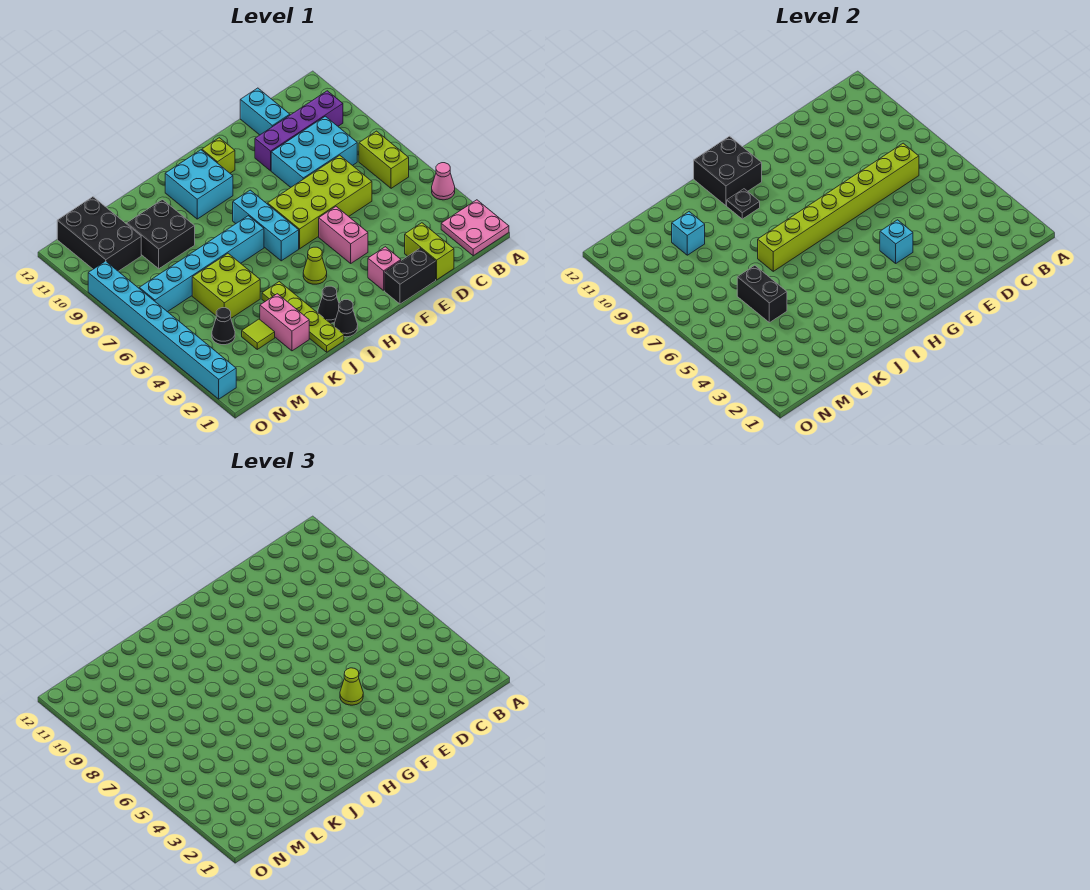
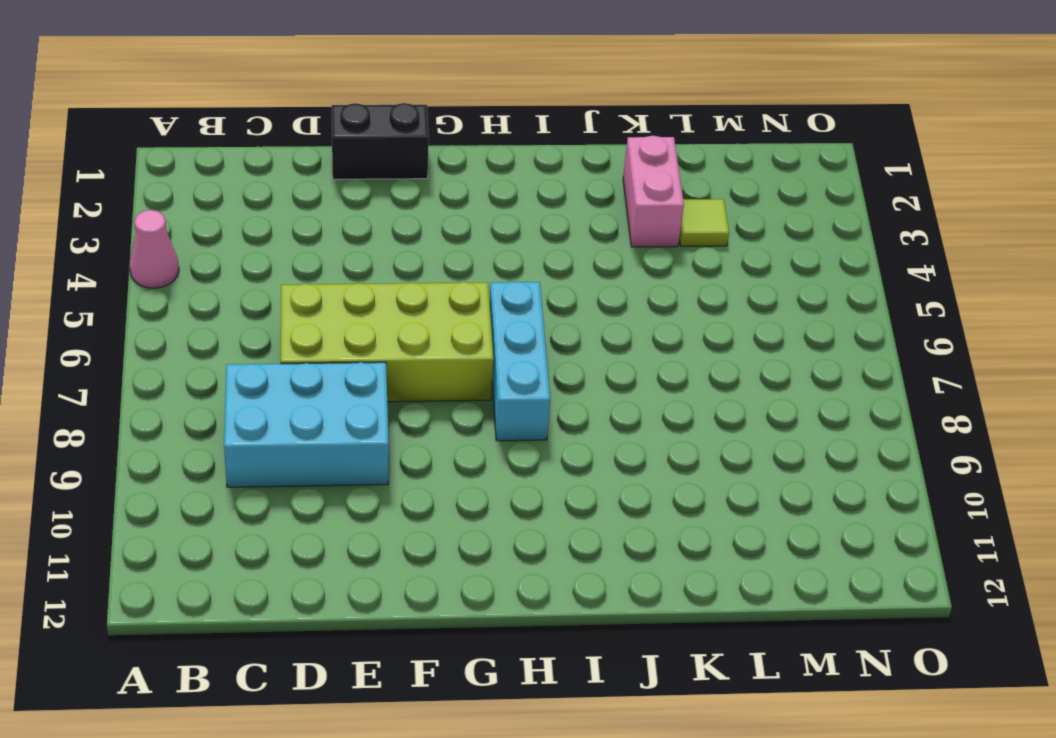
none -> pink 2x2 plate [441,200,509,256]
none -> lime 1x2 brick [359,131,409,188]
none -> purple 1x4 brick [255,91,343,171]
none -> lime 1x2 brick [405,223,454,280]

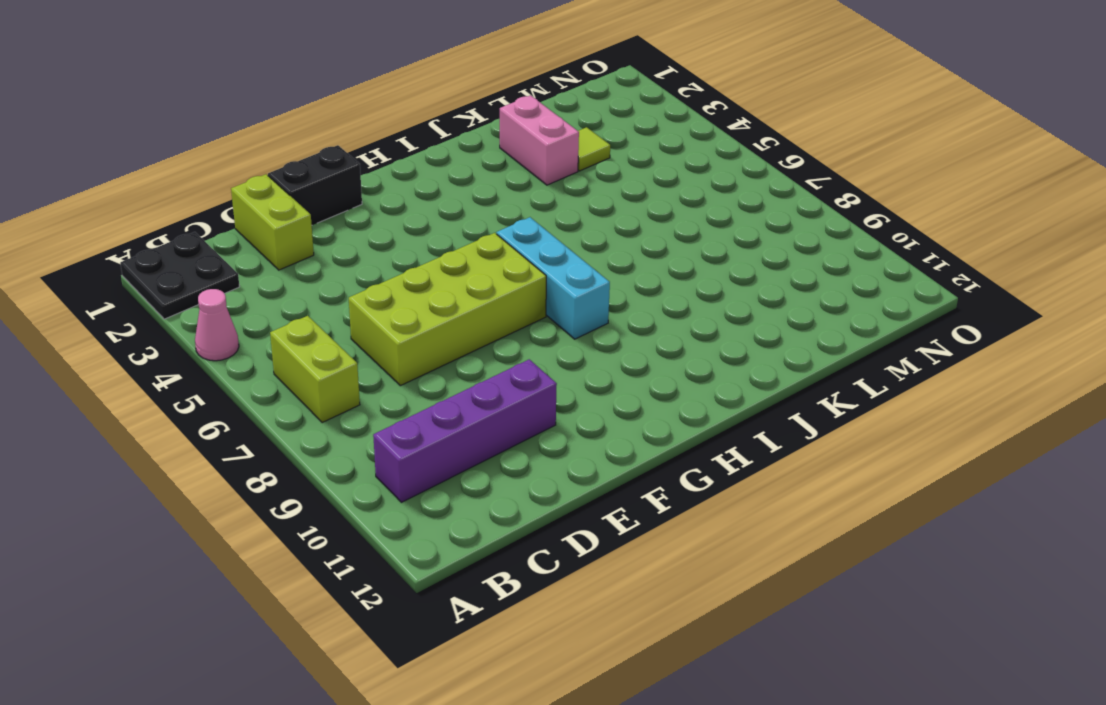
black 2x2 plate [120,232,239,319] -> pink 2x2 plate [441,200,509,256]
none -> cyan 2x3 brick [271,116,357,187]
none -> cyan 1x2 brick [240,88,290,135]
none -> pink 1x1 brick [368,247,401,290]
none -> pink 1x2 brick [319,207,368,263]

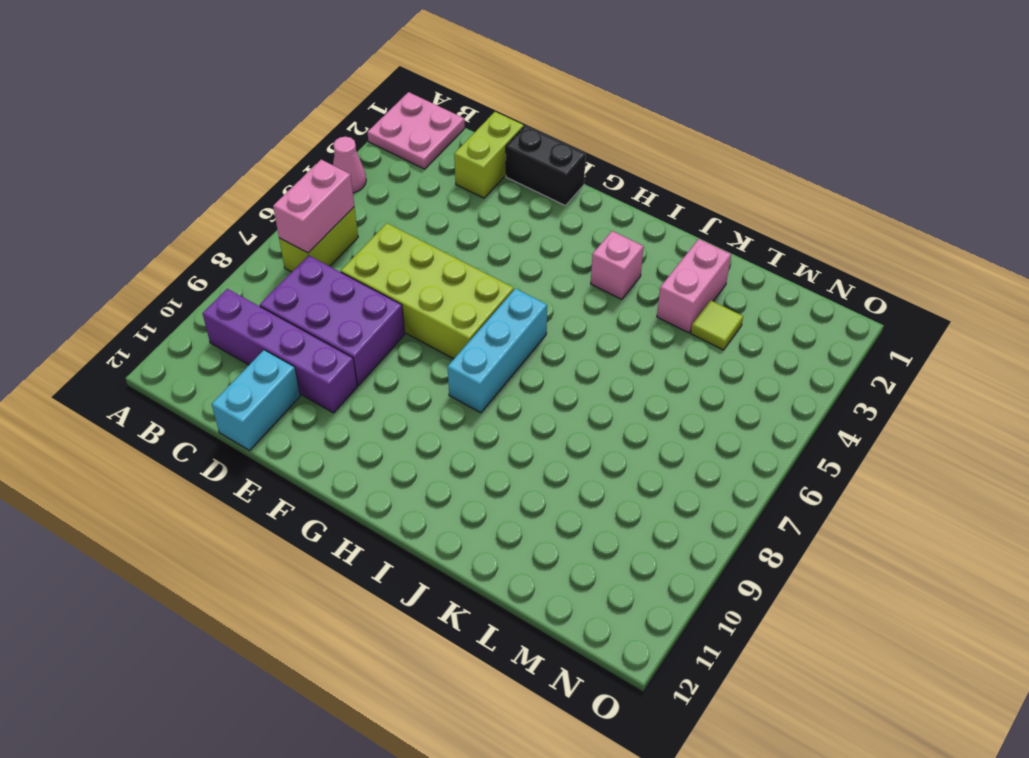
pink 1x2 brick [273,160,354,253] -> pink 1x2 brick moved to [319,207,368,263]
purple 2x3 brick [260,255,405,385] -> cyan 2x3 brick [271,116,357,187]
pink 1x1 brick [591,231,644,300] -> pink 1x1 brick moved to [368,247,401,290]
none -> lime 1x1 brick [202,138,235,173]
none -> lime 1x1 cone [303,247,327,284]
none -> cyan 2x2 brick [165,150,233,219]
none -> black 1x1 cone [334,300,358,337]

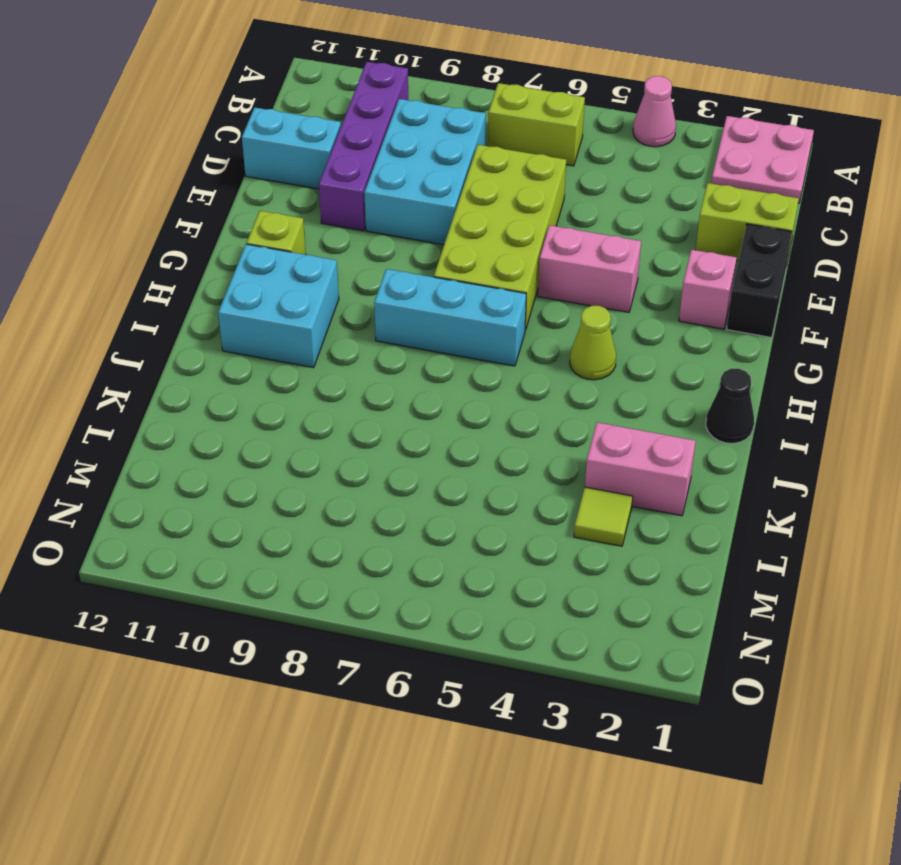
none -> black 1x1 cone [318,286,339,323]
none -> cyan 1x6 brick [139,216,264,312]
none -> lime 1x4 plate [262,282,344,352]
none -> lime 2x2 brick [192,253,260,318]

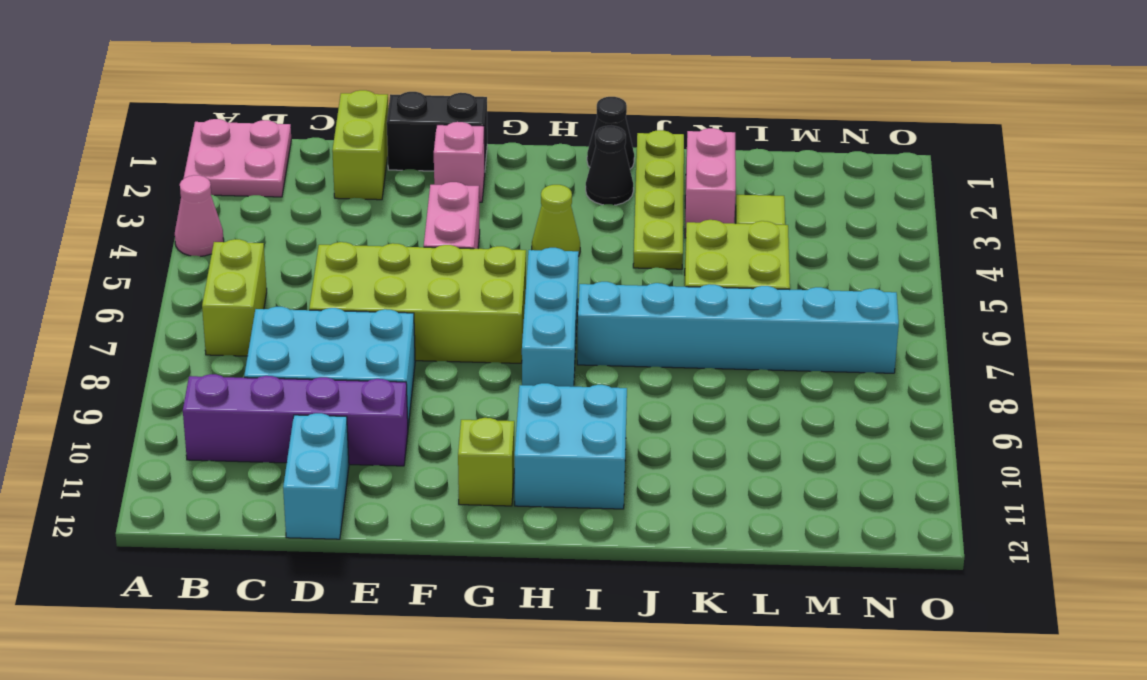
none -> black 2x2 brick [127,200,195,269]
none -> black 1x1 cone [212,308,235,345]
none -> black 2x3 brick [57,197,141,271]
none -> cyan 1x8 brick [88,261,236,399]

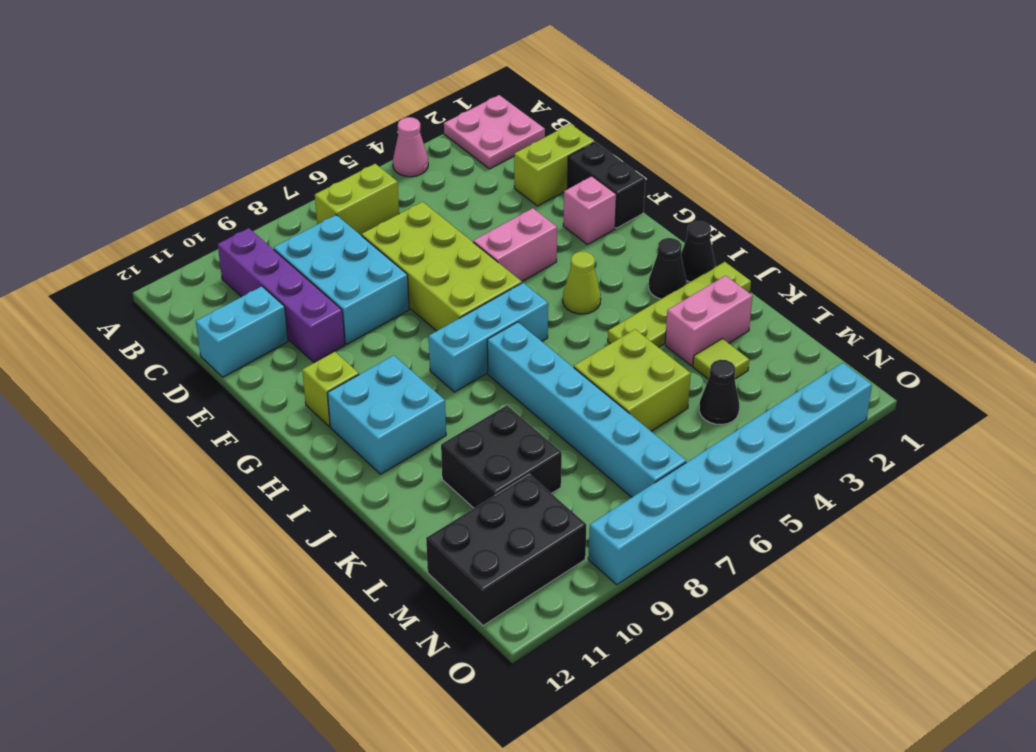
none -> lime 1x8 brick [758,143,919,271]
none -> cyan 1x1 brick [880,220,913,263]
none -> black 2x2 brick [694,136,762,206]
none -> black 1x1 plate [727,189,760,219]

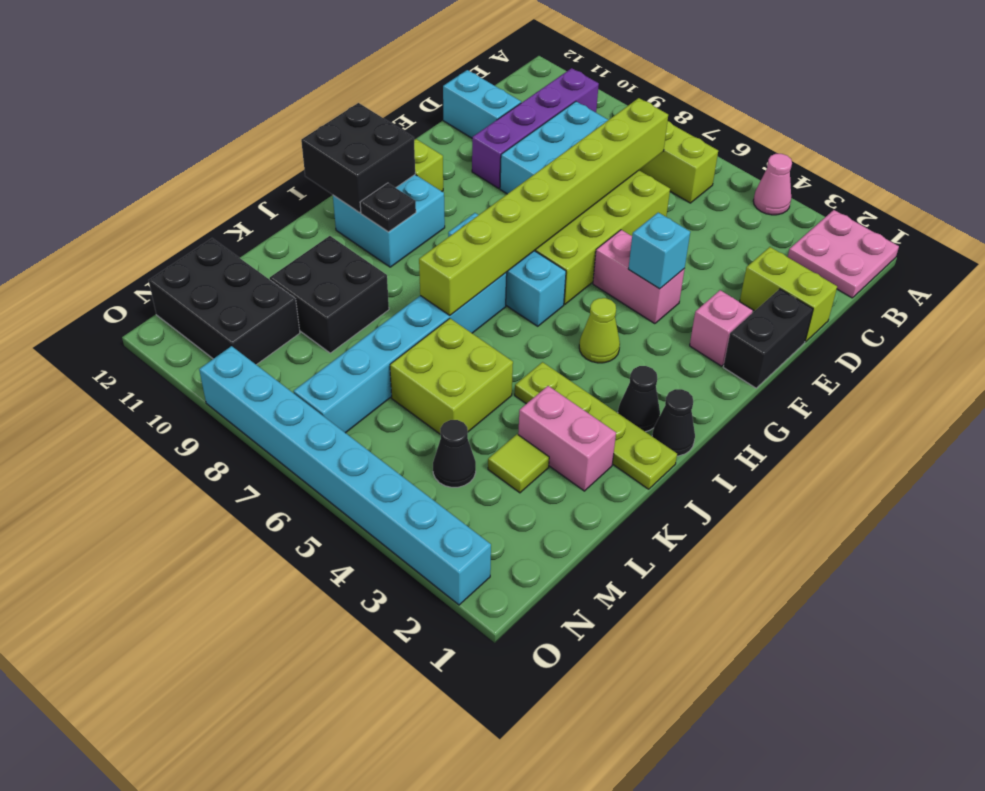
none -> black 1x2 brick [737,265,787,323]
none -> cyan 1x1 brick [672,212,705,255]
none -> lime 1x1 cone [340,668,363,705]

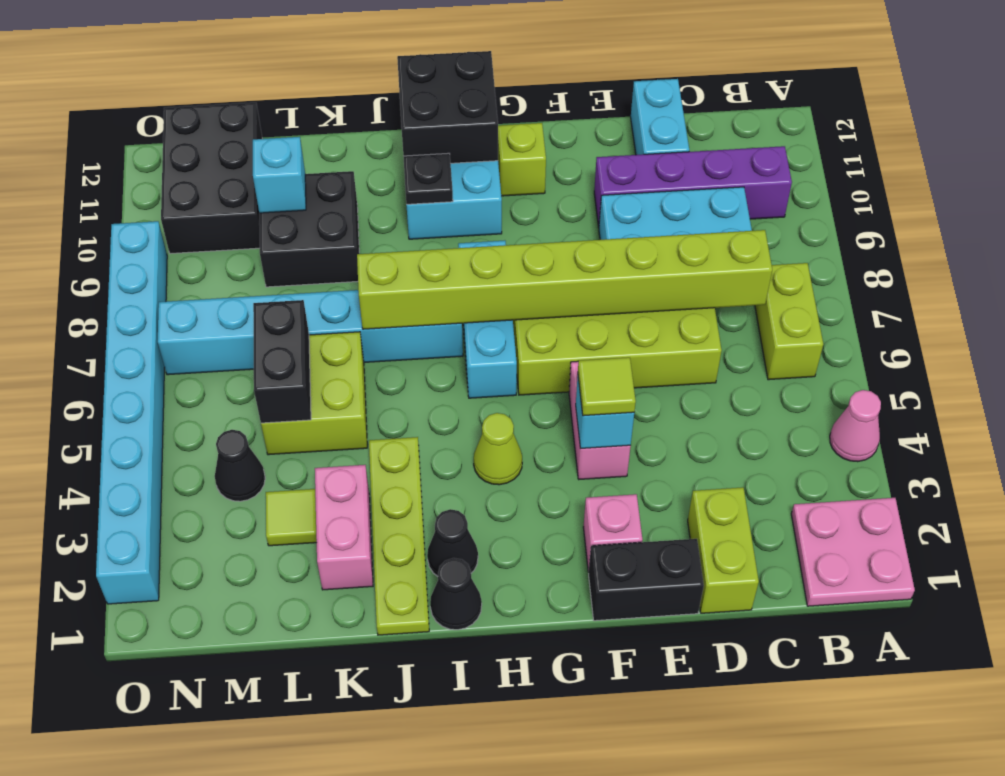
lime 1x1 tile [578,357,636,416] -> lime 1x1 cone [340,668,363,705]

